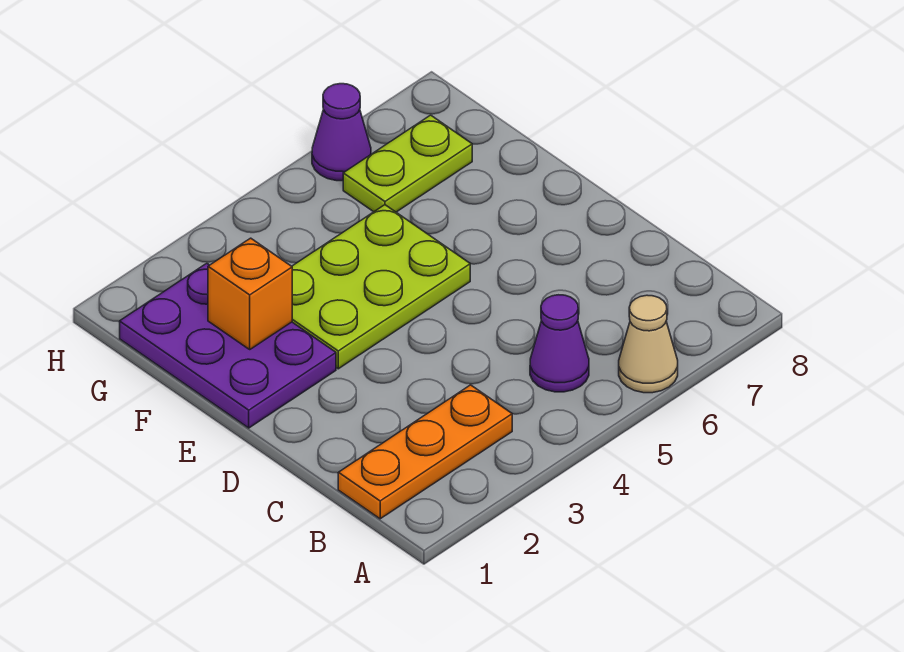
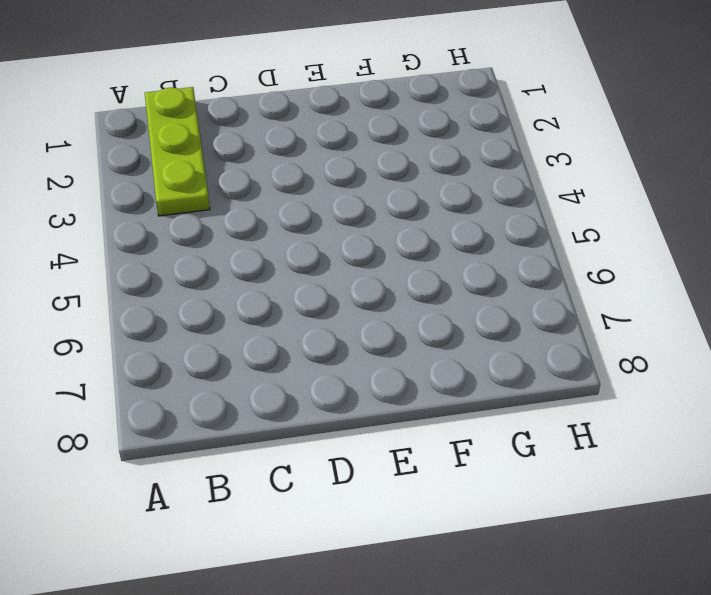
lime 1x3 plate [145,87,210,216] -> orange 1x3 plate [338,385,512,519]
none -> tan 1x1 cone [619,295,678,393]
none -> purple 1x1 cone [530,295,589,392]

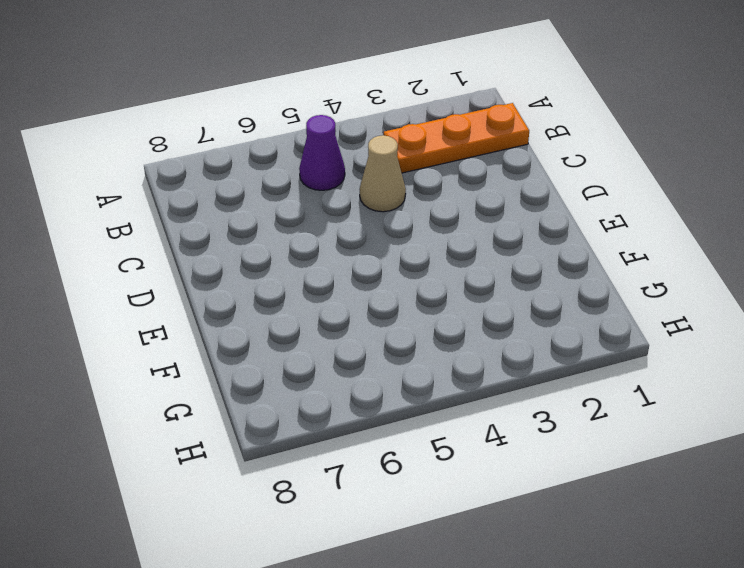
tan 1x1 cone [360,135,406,212] -> tan 1x1 cone moved to [619,295,678,393]
none -> purple 2x3 plate [120,263,336,428]
none -> lime 2x3 plate [292,205,470,369]

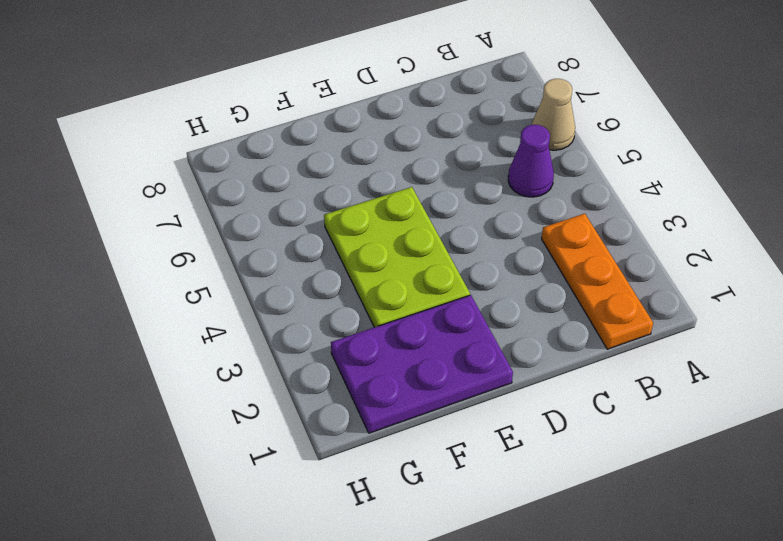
none -> lime 1x2 plate [343,115,472,212]
none -> purple 1x1 cone [312,84,371,181]

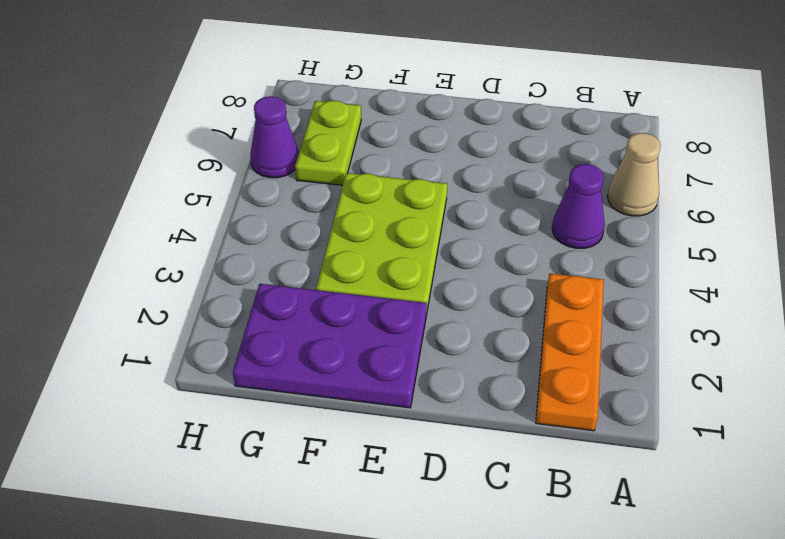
none -> orange 1x1 brick [208,238,292,349]

